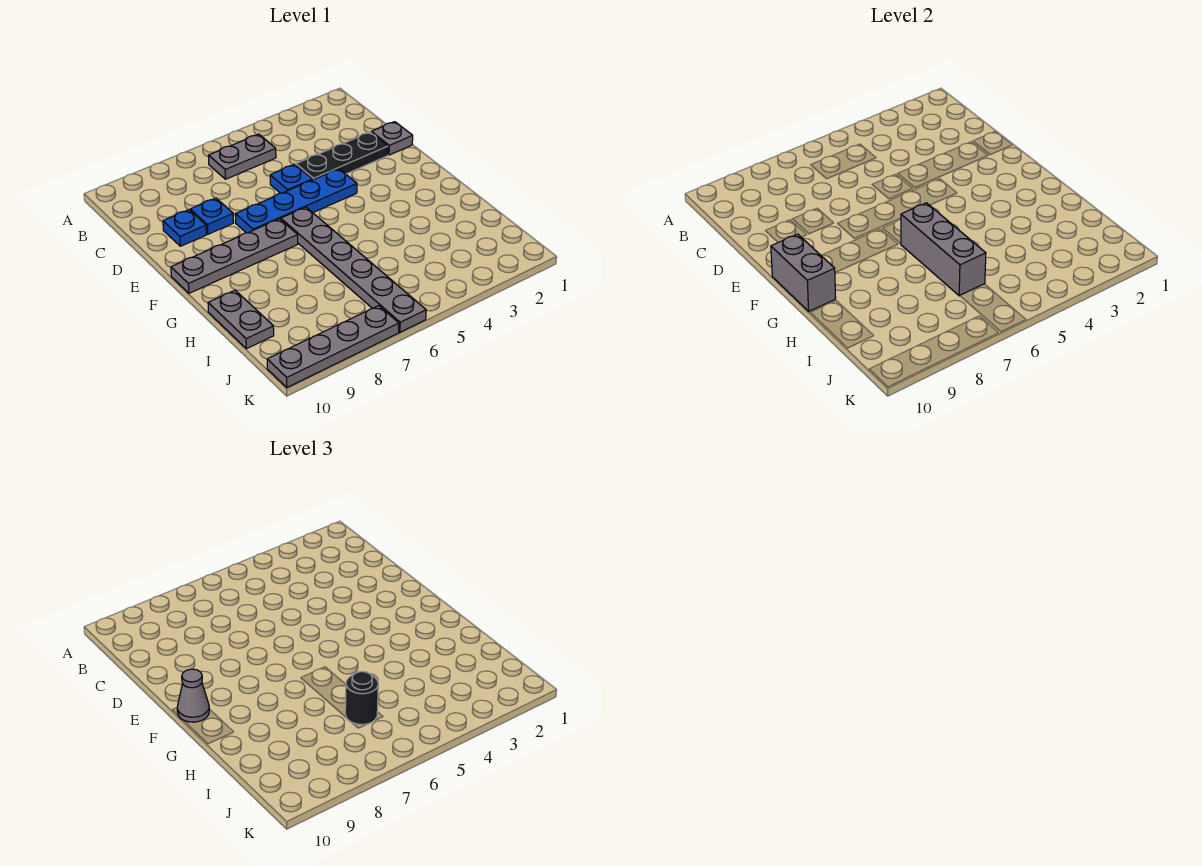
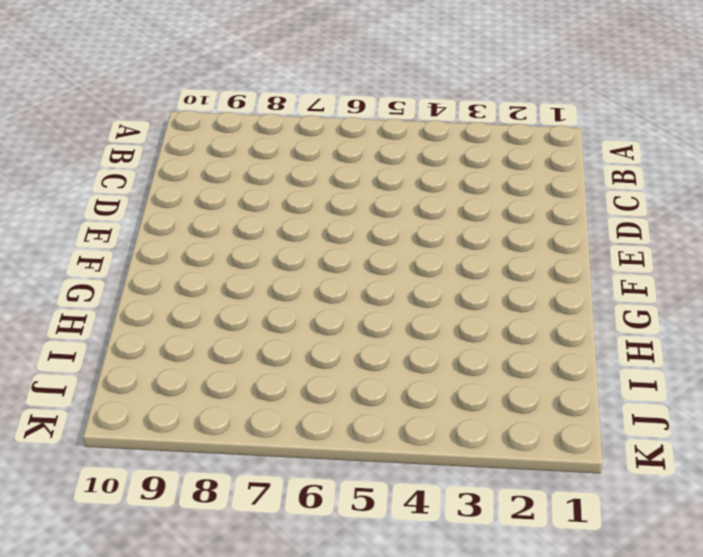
none -> grey 1x2 plate [209,134,276,179]
none -> grey 1x1 plate [371,122,413,155]
none -> black 1x3 plate [296,132,388,180]

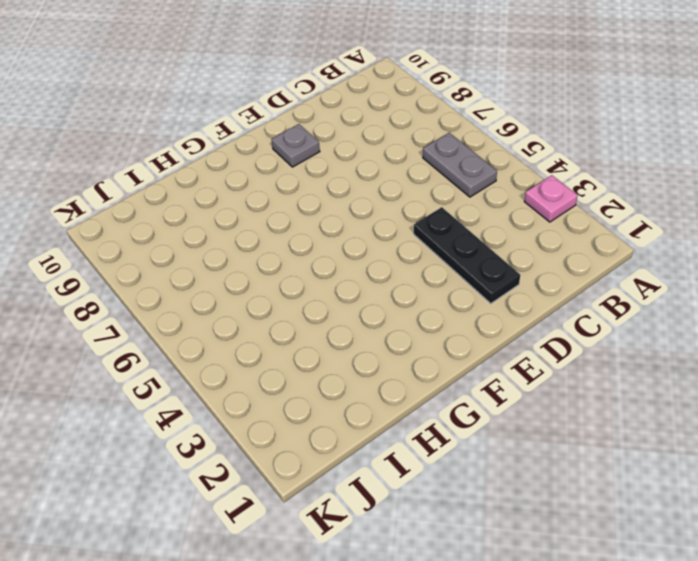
pink 1x1 plate [524,175,578,222] -> none
grey 1x1 plate [272,124,320,167] -> grey 1x1 plate moved to [371,122,413,155]
none -> blue 1x1 plate [270,164,312,193]
none -> blue 1x1 plate [190,198,234,234]
none -> blue 1x1 plate [163,210,206,246]

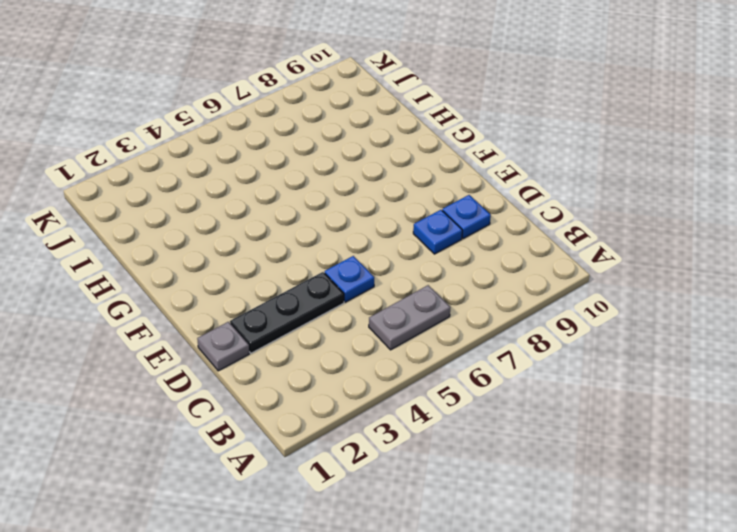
none -> blue 1x4 plate [235,169,357,233]
none -> grey 1x6 plate [281,207,426,332]
none -> grey 1x4 plate [171,219,298,293]

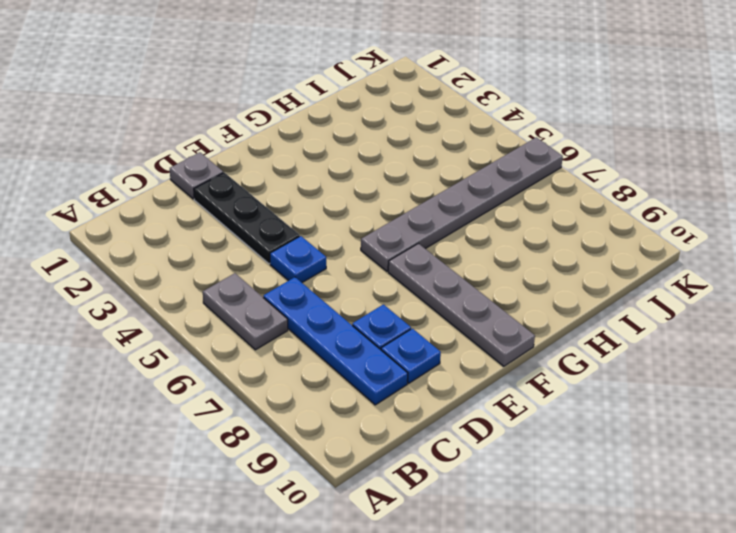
blue 1x4 plate [263,277,408,405] -> blue 1x4 plate moved to [235,169,357,233]
none -> grey 1x2 plate [208,290,274,349]
none -> grey 1x4 plate [267,306,399,387]
none -> grey 1x2 brick [771,234,836,311]

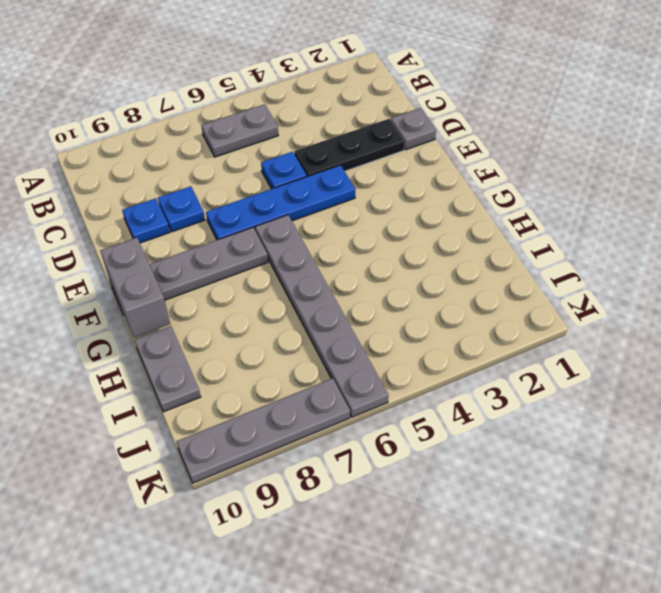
none -> grey 1x3 brick [901,203,986,296]
none -> grey 1x1 cone [177,669,209,722]
none -> black 1x1 round brick [345,672,378,725]

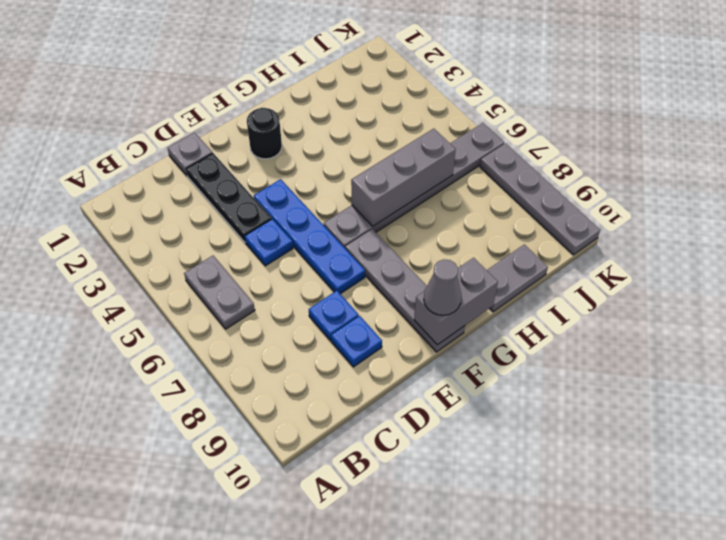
black 1x1 round brick [247,108,282,159] -> black 1x1 round brick moved to [345,672,378,725]

